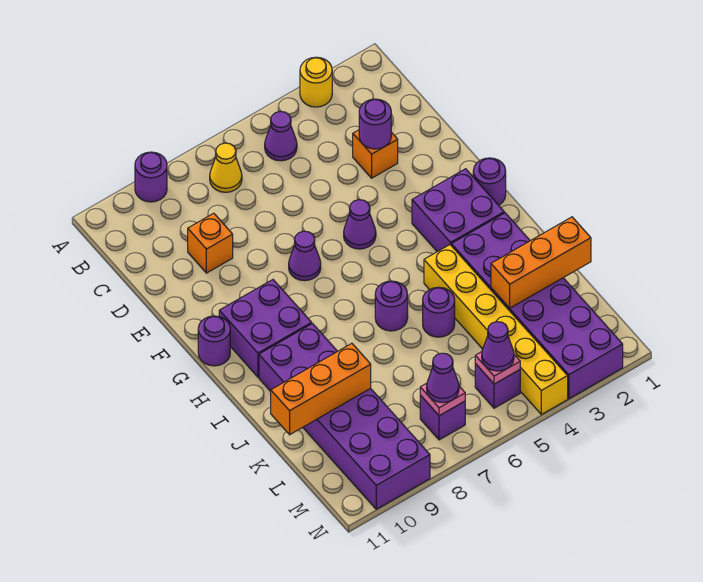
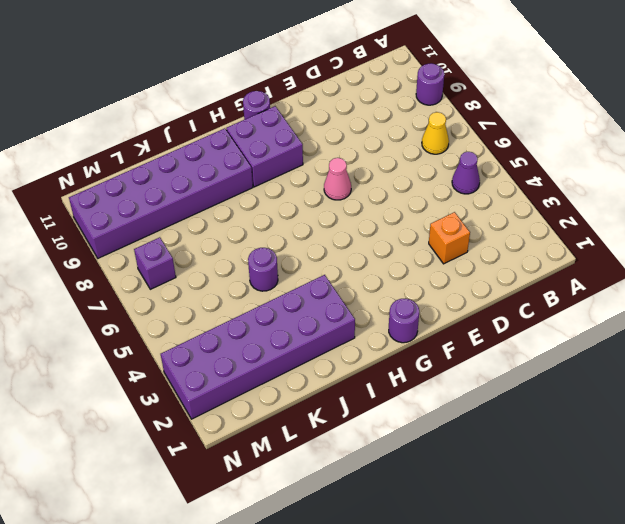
pink 1x1 cone [324,158,351,200] -> purple 1x1 cone [289,231,321,281]
none -> yellow 1x1 round brick [300,57,332,107]
none -> orange 1x1 brick [188,213,233,273]
none -> purple 1x1 cone [344,200,376,249]

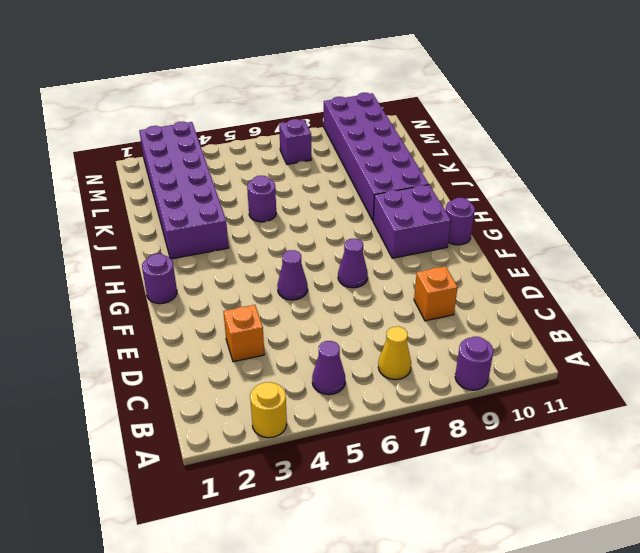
none -> purple 2x2 brick [412,169,504,252]
none -> yellow 1x6 brick [424,245,568,414]
none -> purple 1x1 round brick [375,281,408,331]

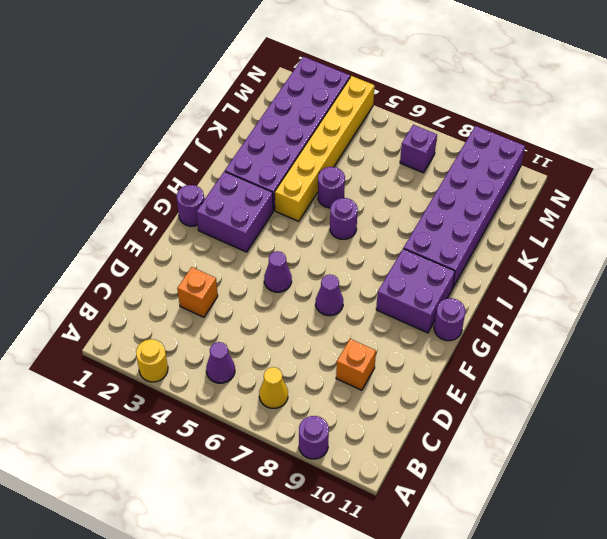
none -> purple 1x1 brick [475,364,520,408]
none -> purple 1x1 round brick [359,99,391,149]
none -> orange 1x3 brick [491,217,591,308]

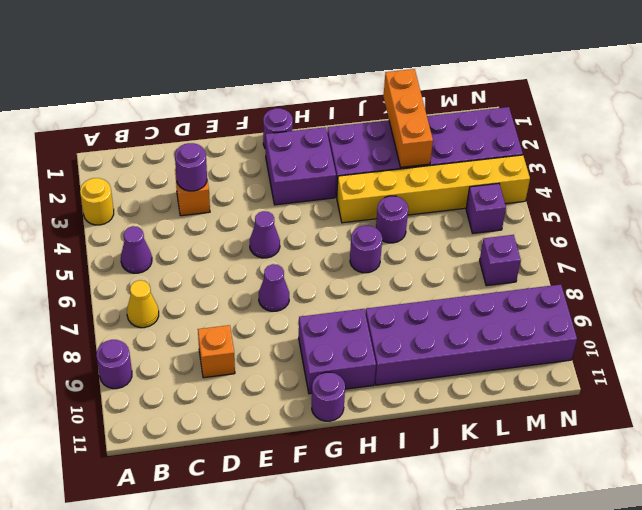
none -> orange 1x3 brick [271,343,371,435]
none -> pink 1x1 plate [475,352,520,384]
none -> pink 1x1 plate [420,383,465,416]

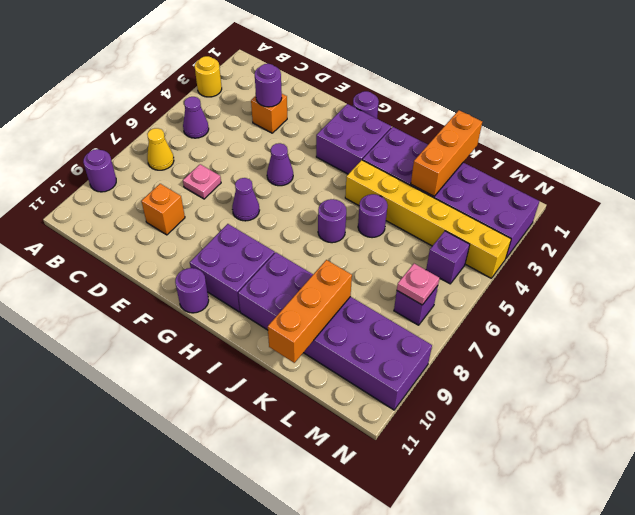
pink 1x1 plate [183,164,221,199] -> pink 1x1 plate moved to [475,352,520,384]
none -> purple 1x1 cone [482,322,514,371]
none -> purple 1x1 cone [427,353,459,403]

